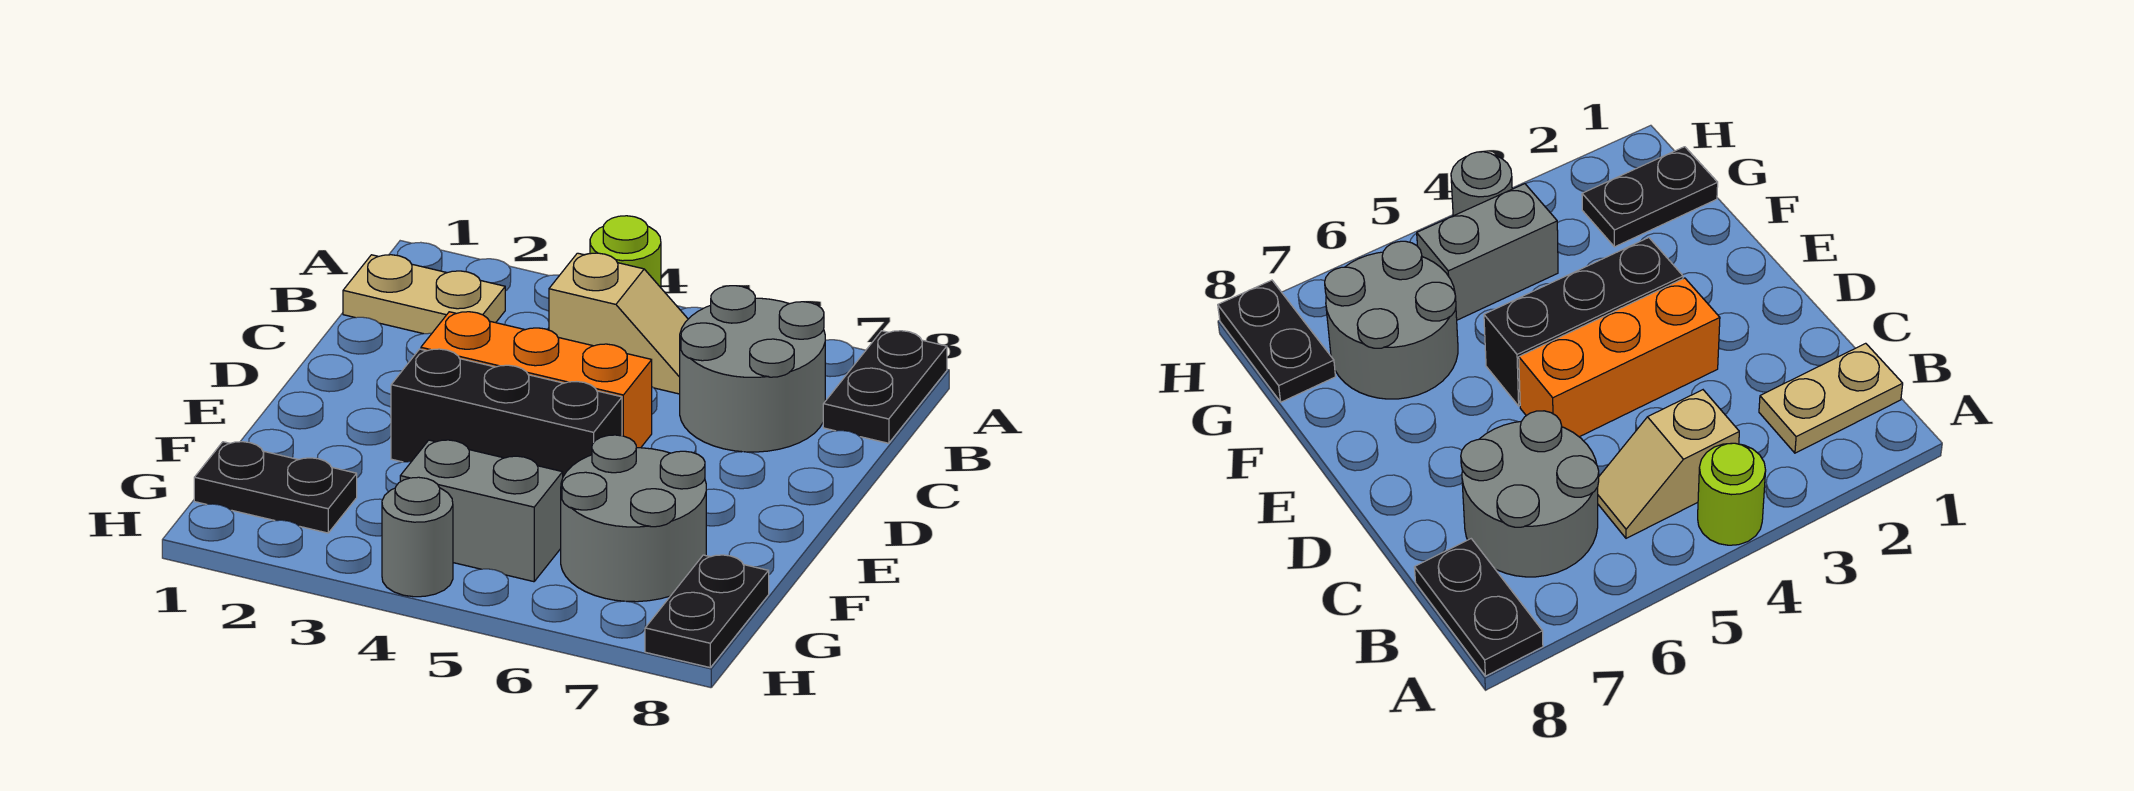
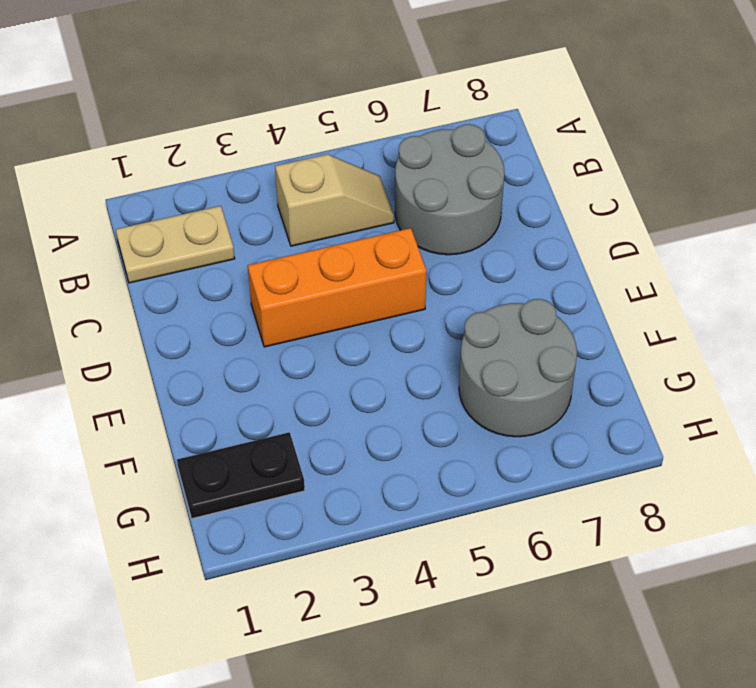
none -> lime 1x1 round brick [590,216,661,288]
none -> black 1x2 plate [823,331,947,443]
none -> black 1x3 brick [391,349,622,476]

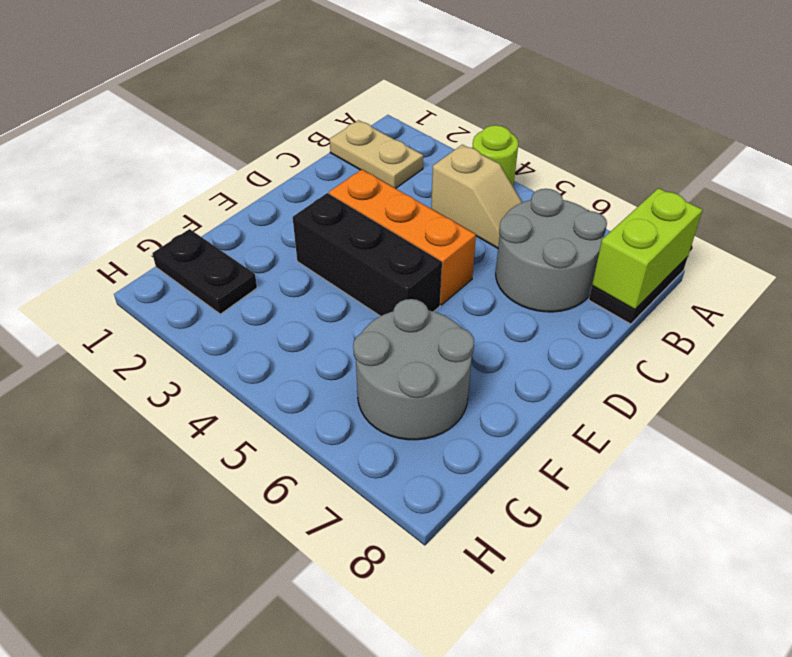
lime 1x2 brick [592,188,703,310] -> none
none -> grey 1x2 brick [400,440,563,582]
none -> black 1x2 plate [645,555,769,667]
none -> grey 1x1 round brick [382,477,453,597]

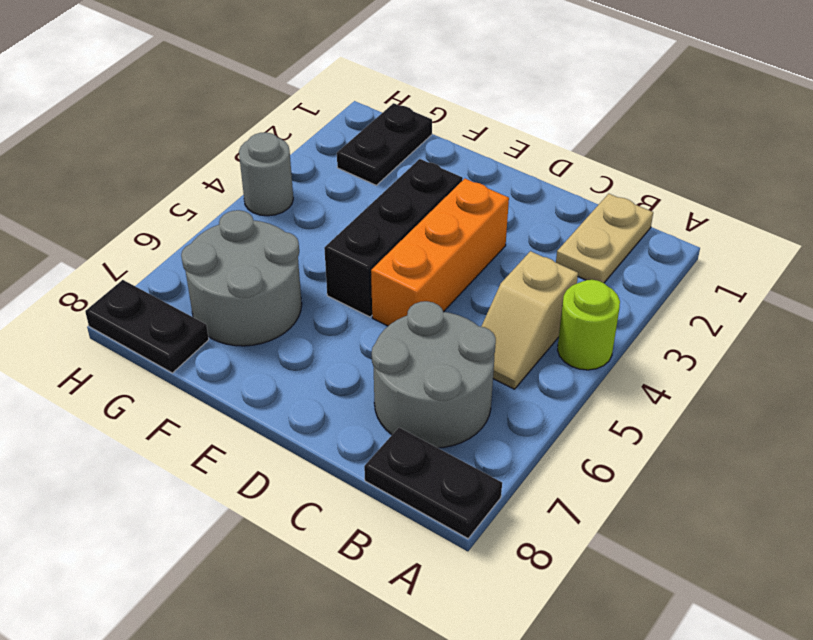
none -> grey 1x2 brick [400,440,563,582]

